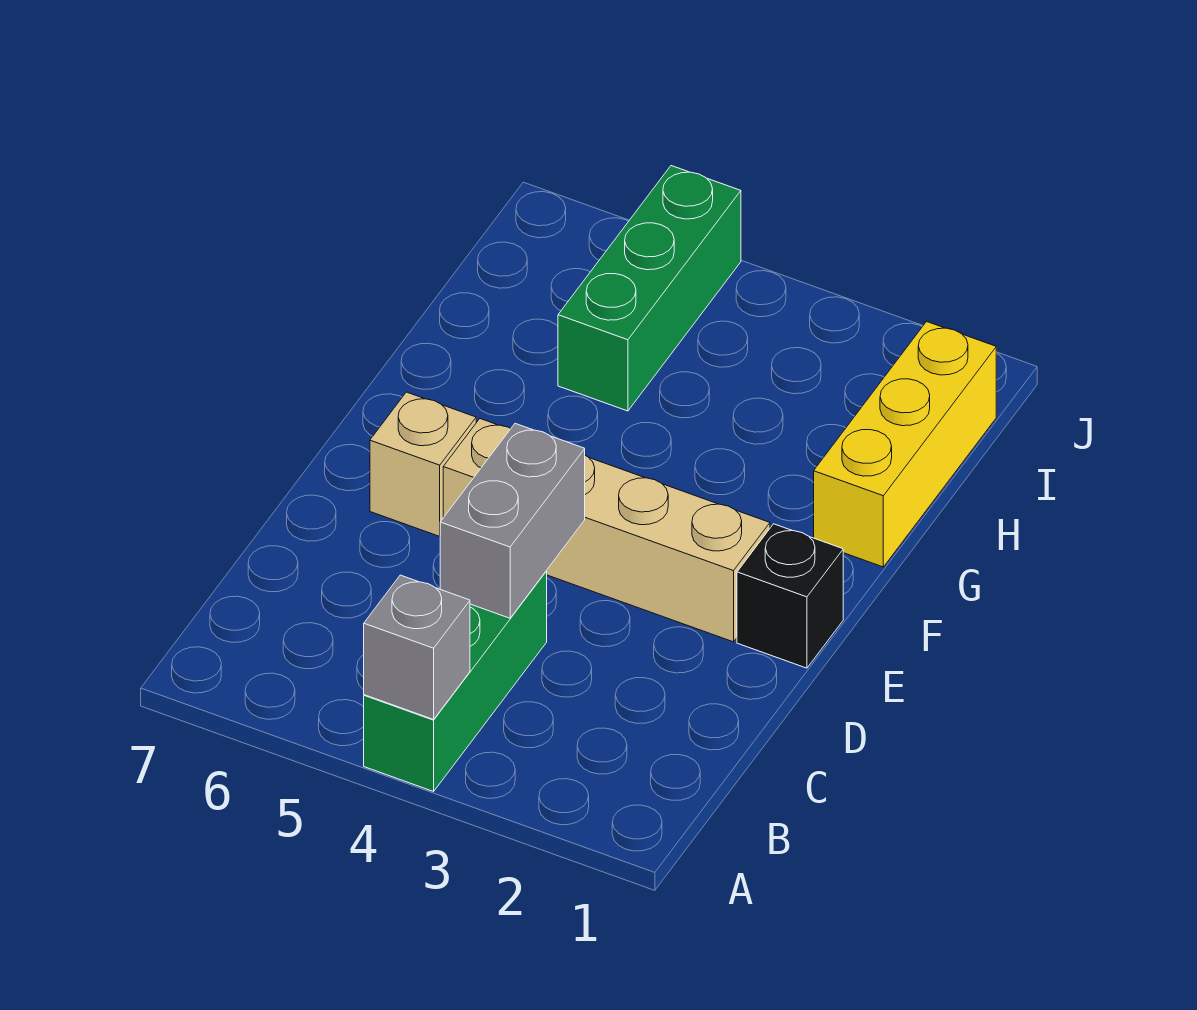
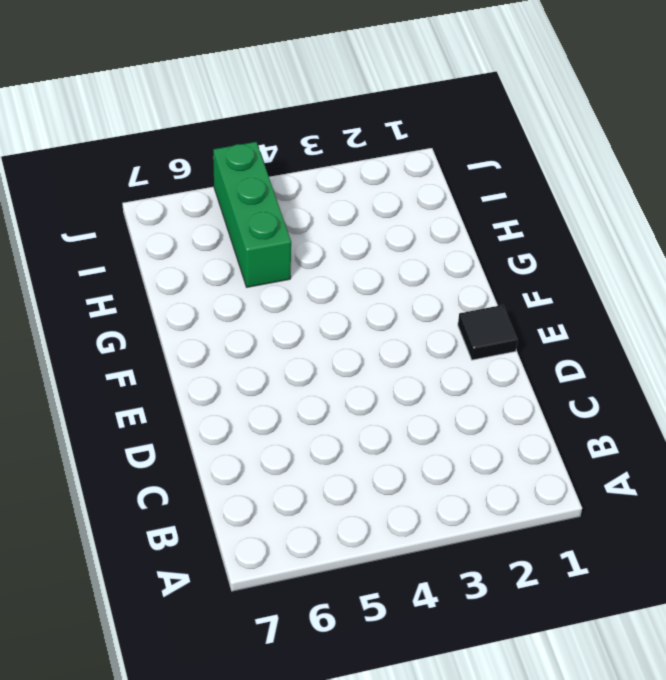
black 1x1 tile [458,305,517,360] -> black 1x1 brick [737,524,843,668]
none -> green 1x3 brick [364,571,547,791]
none -> tan 1x4 brick [443,419,770,642]

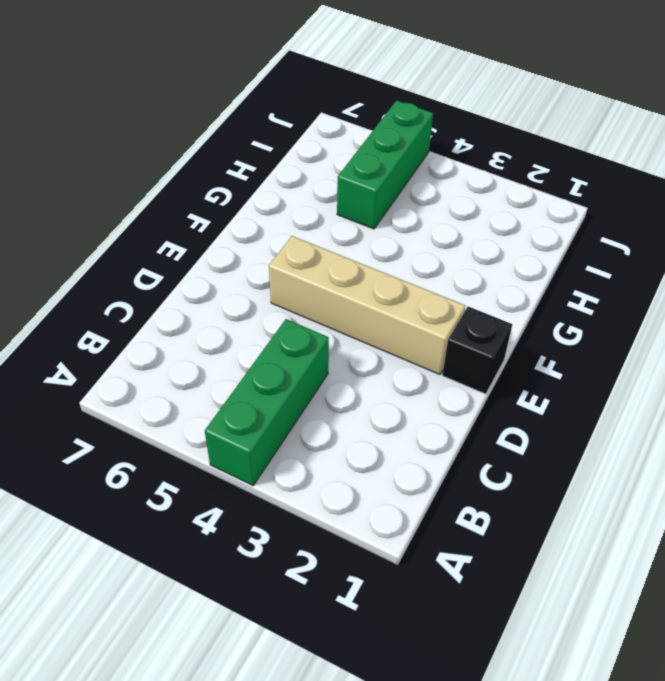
none -> tan 1x1 brick [370,392,476,536]
none -> yellow 1x3 brick [814,322,996,567]

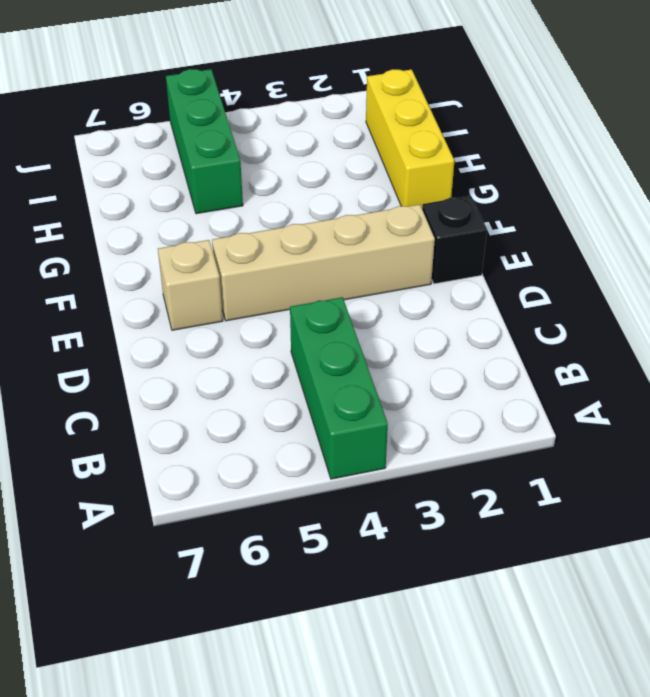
none -> grey 1x1 brick [364,575,470,719]
none -> grey 1x2 brick [440,424,585,618]

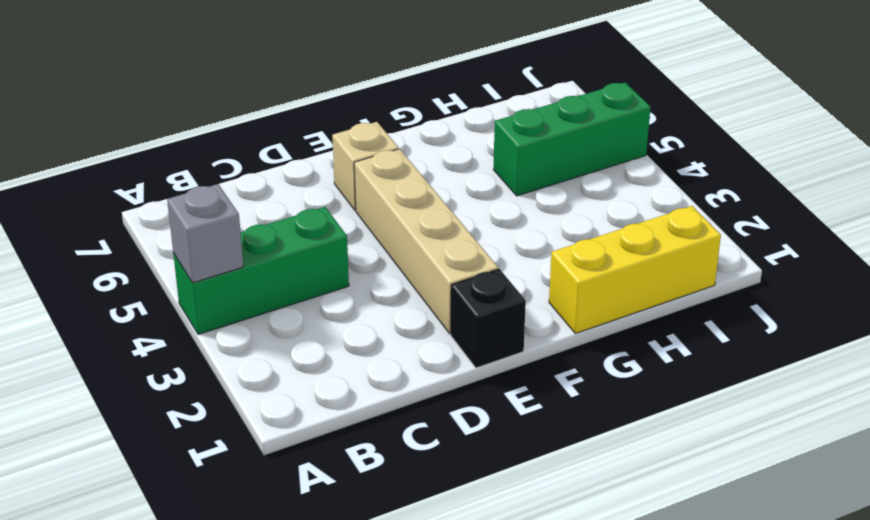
none -> grey 1x2 brick [440,424,585,618]

